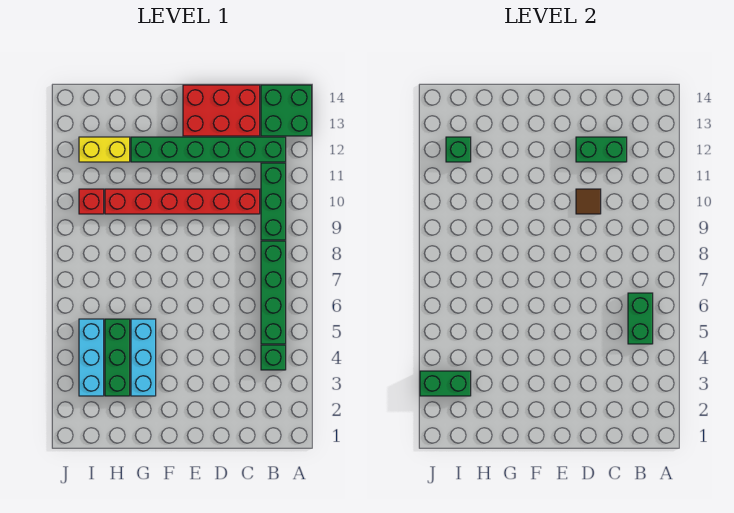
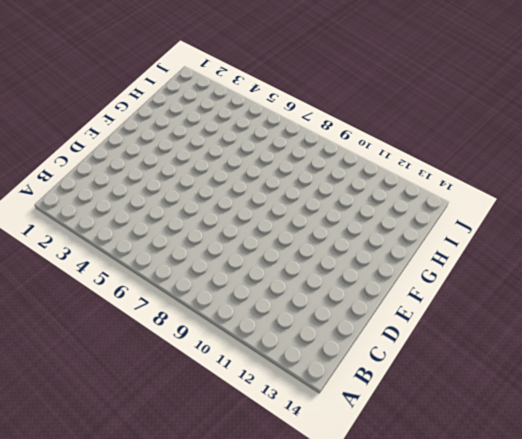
none -> green 2x2 brick [261,85,312,136]
none -> green 1x1 brick [261,345,286,370]
none -> green 1x4 brick [261,241,286,344]

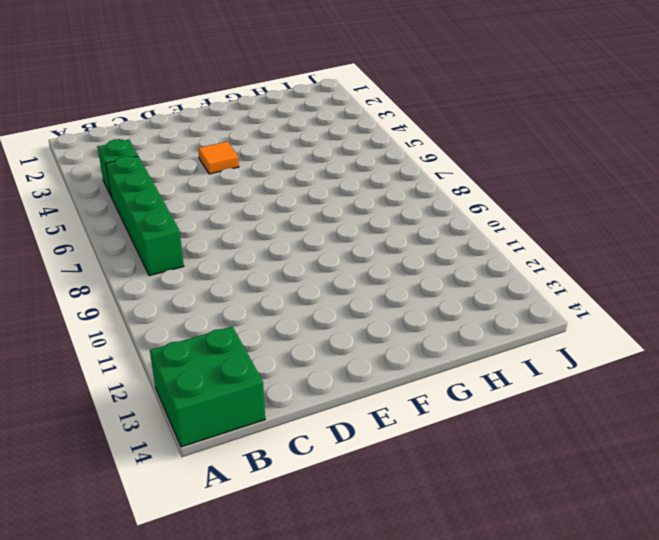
orange 1x1 tile [198,141,239,174] -> none
none -> green 1x3 brick [261,163,286,240]
none -> green 1x6 brick [131,137,286,162]
none -> red 1x6 brick [105,189,260,214]

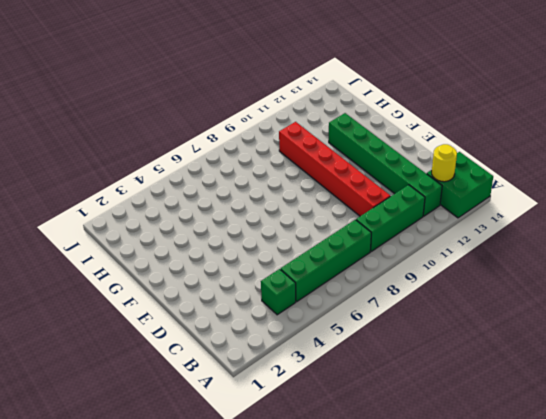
yellow 1x1 round brick [432,144,457,182] -> none
none -> red 2x3 brick [183,85,260,136]
none -> cyan 1x3 brick [131,319,156,396]
none -> green 1x3 brick [105,319,130,396]

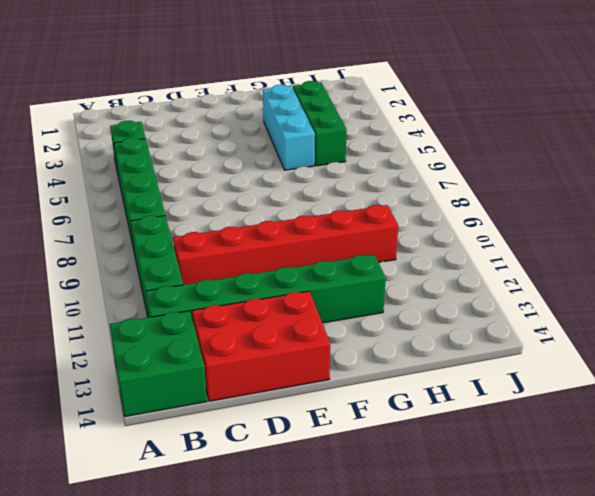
none -> yellow 1x2 brick [79,137,130,162]
none -> cyan 1x3 brick [79,319,104,396]
none -> red 1x1 brick [79,189,104,214]

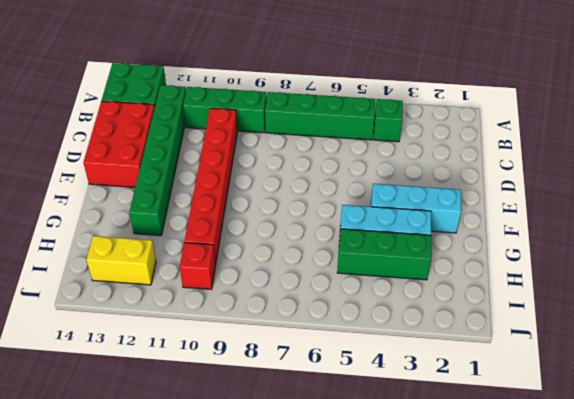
cyan 1x3 brick [371,184,461,233] -> cyan 1x3 brick moved to [79,319,104,396]
yellow 1x2 brick [86,236,156,285] -> yellow 1x2 brick turned to [79,137,130,162]
none -> green 1x2 brick [628,293,653,344]
none -> green 1x2 brick [576,137,627,162]
none -> brown 1x1 tile [576,189,601,214]

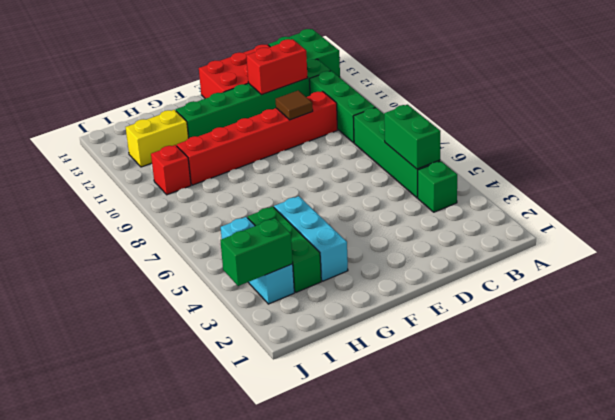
red 1x2 brick [246,39,308,95] -> green 1x2 brick [576,137,627,162]
none -> green 1x1 brick [446,137,471,162]

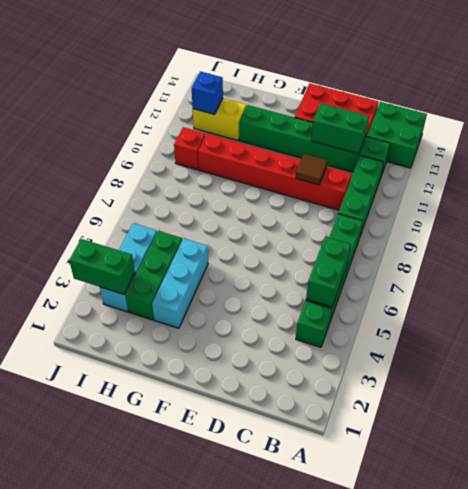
blue 1x1 brick [192,72,223,114] -> green 1x1 brick [446,137,471,162]

